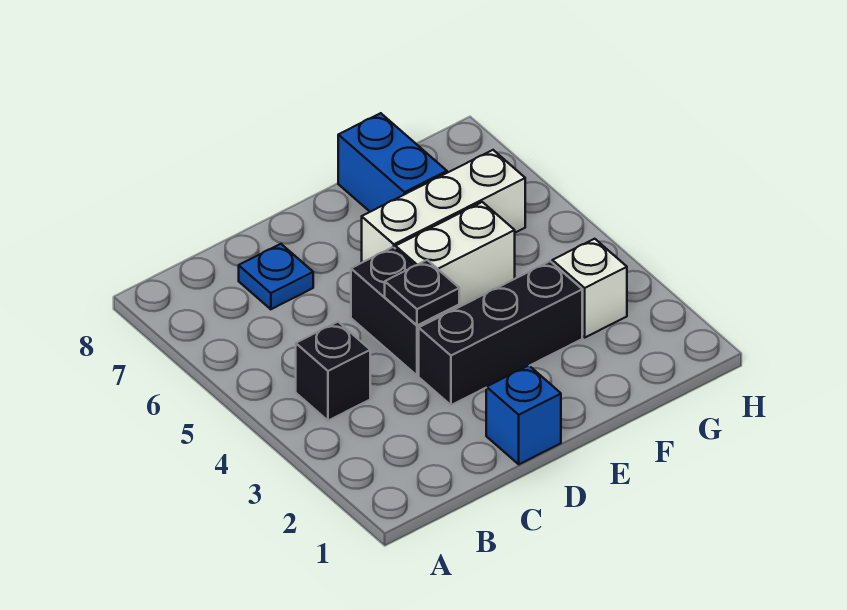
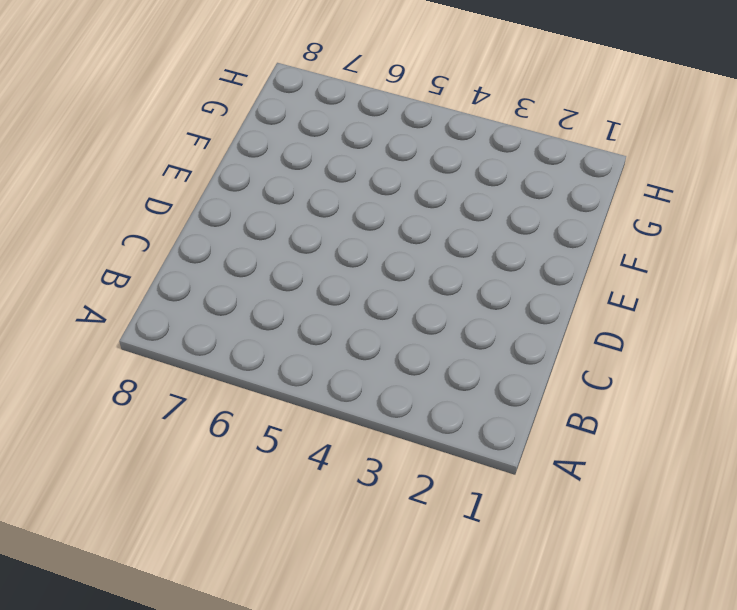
none -> black 1x1 brick [296,322,370,421]
none -> blue 1x1 plate [239,244,313,309]

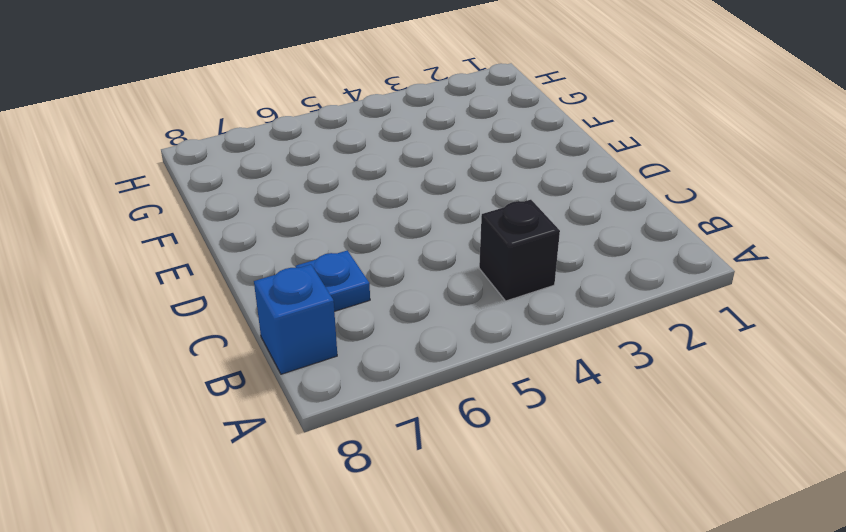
blue 1x1 brick [254,264,337,374] -> blue 1x1 brick moved to [486,366,561,464]
none -> black 1x3 brick [419,261,582,405]
none -> black 1x2 brick [351,247,459,376]

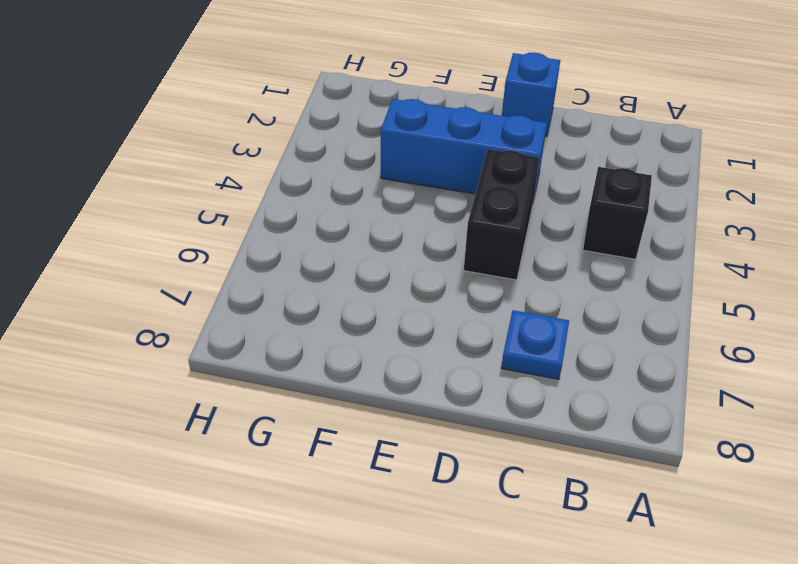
blue 1x3 brick [381,99,547,197] -> black 1x3 brick [419,261,582,405]
none -> white 1x2 brick [395,202,515,307]
none -> white 1x3 brick [362,150,525,262]

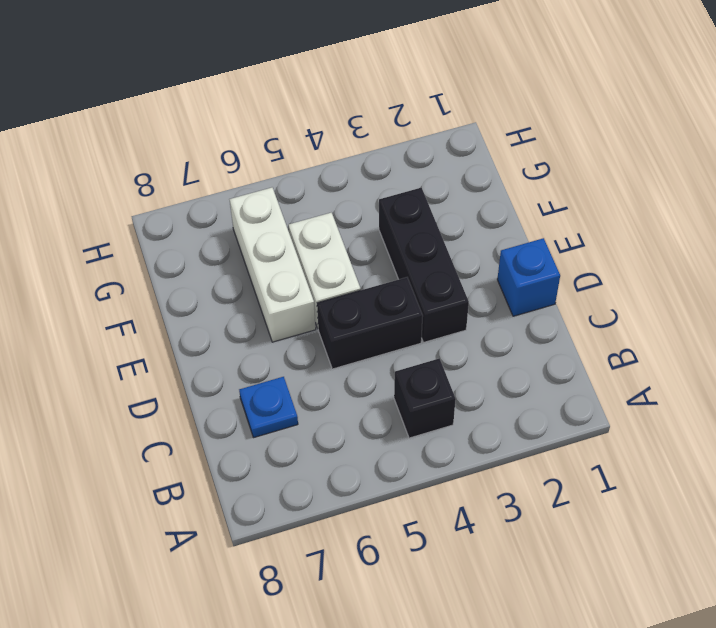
none -> blue 1x2 brick [338,113,447,212]
none -> white 1x1 brick [552,239,627,337]

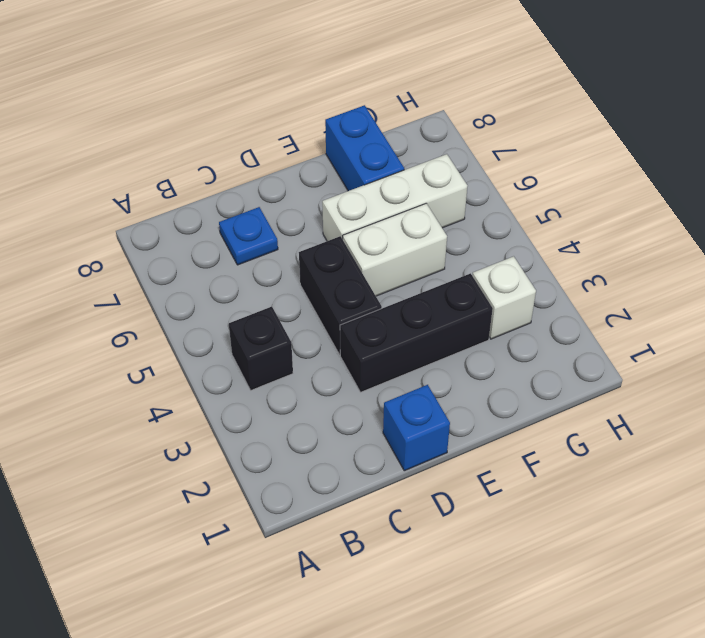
none -> black 1x1 plate [385,260,459,325]

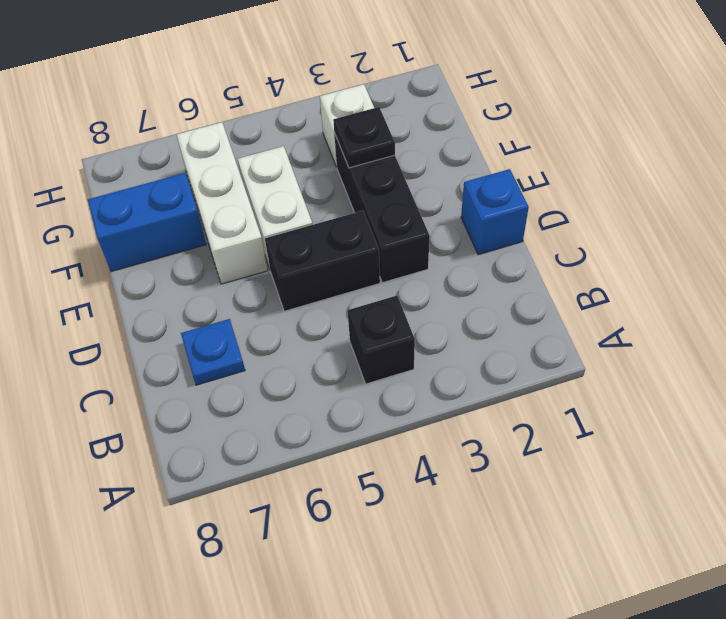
black 1x1 plate [333,107,395,168] -> black 1x1 plate moved to [385,260,459,325]

